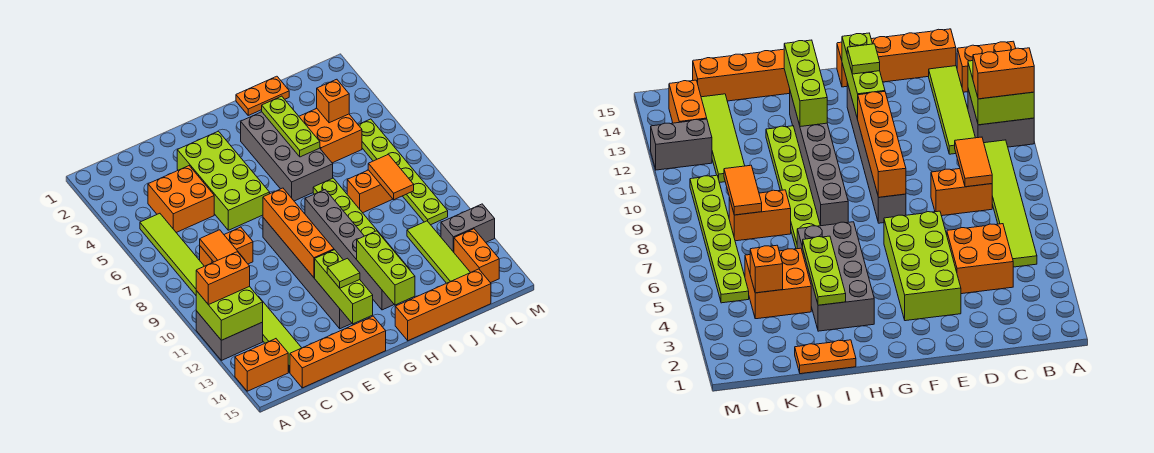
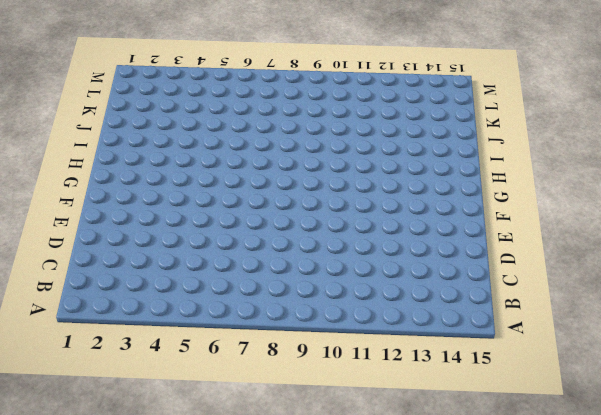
none -> grey 2x2 brick [196,311,263,360]
none -> orange 1x2 brick [235,339,288,391]
none -> lime 1x6 tile [140,213,204,295]
none -> orange 2x2 brick [148,166,214,233]

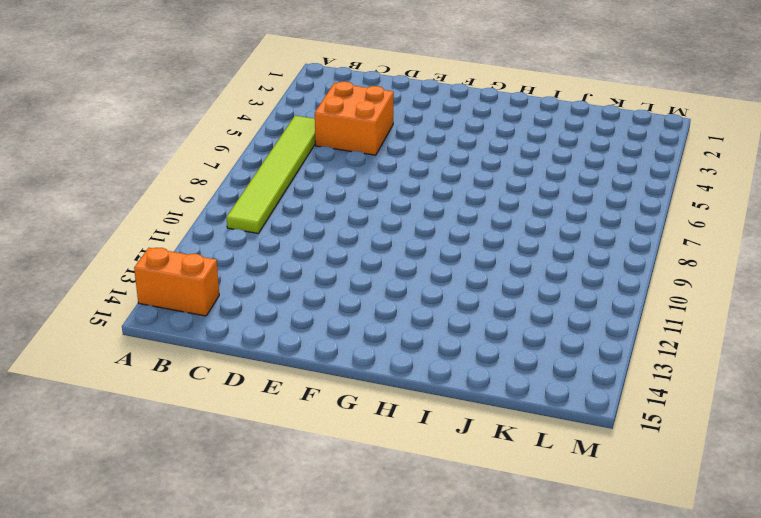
none -> grey 2x2 brick [196,311,263,360]
none -> orange 1x2 brick [200,227,253,266]
none -> lime 1x4 tile [258,296,301,372]
none -> orange 1x4 brick [290,316,386,388]

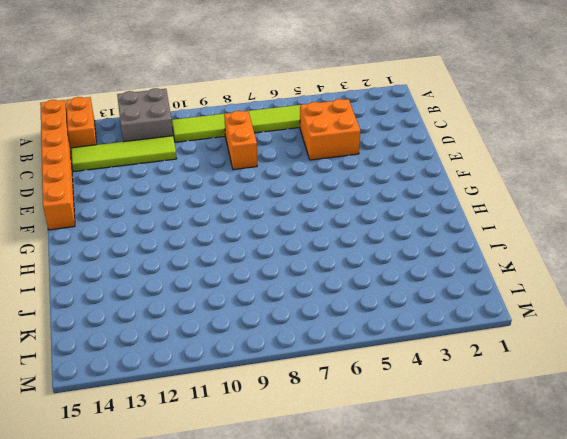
orange 1x6 brick [40,100,75,230] -> orange 1x4 brick [290,316,386,388]
none -> lime 2x4 brick [177,131,270,230]
none -> grey 1x6 brick [263,218,352,329]
none -> grey 2x4 brick [241,112,333,201]
none -> grey 1x6 brick [305,190,394,310]

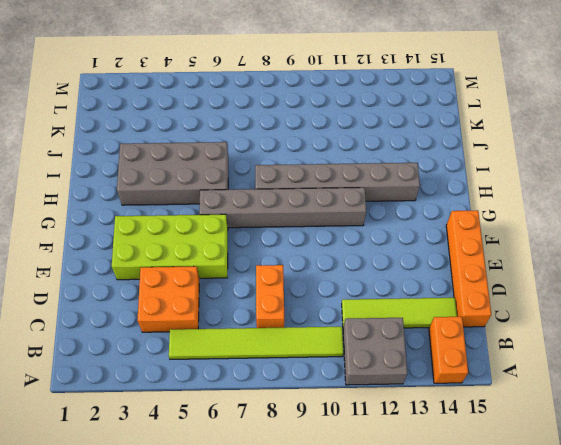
grey 1x6 brick [199,188,366,228] -> grey 1x6 brick moved to [263,218,352,329]
none -> orange 1x4 brick [395,269,491,341]
none -> orange 1x2 plate [236,76,289,115]
none -> lime 1x6 plate [313,178,410,270]
none -> orange 2x2 brick [299,109,362,163]

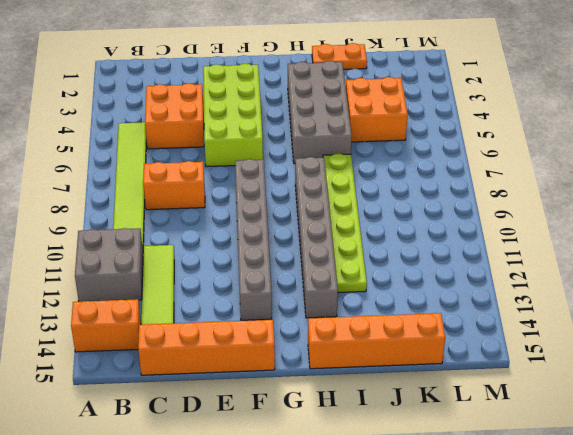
none -> orange 1x2 brick [347,170,393,213]
none -> lime 1x4 tile [407,221,471,283]
none -> lime 1x6 plate [358,119,448,225]
none -> grey 1x2 brick [441,204,495,252]

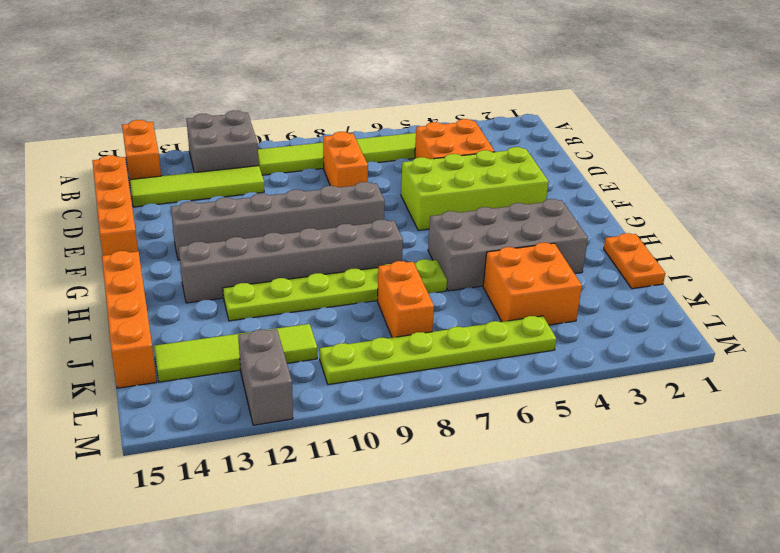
none -> orange 1x2 brick [454,229,499,283]
none -> lime 2x2 brick [196,286,263,340]
none -> orange 1x2 tile [200,230,245,262]
none -> orange 1x4 brick [263,188,334,278]

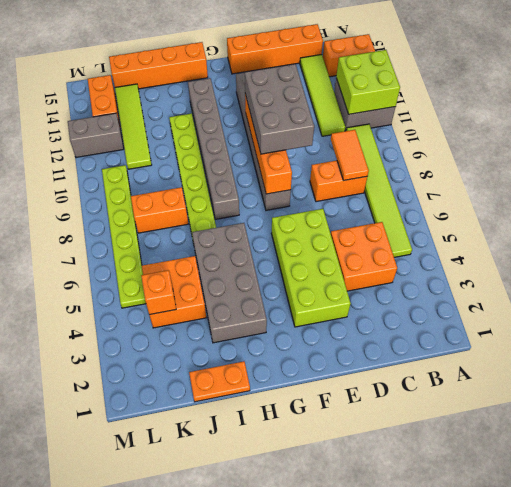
grey 2x3 brick [245,64,314,154] -> none
none -> lime 1x3 brick [315,250,373,324]
none -> lime 1x3 brick [357,231,415,305]
none -> lime 1x3 plate [262,96,320,157]
none -> orange 1x2 tile [368,154,414,200]

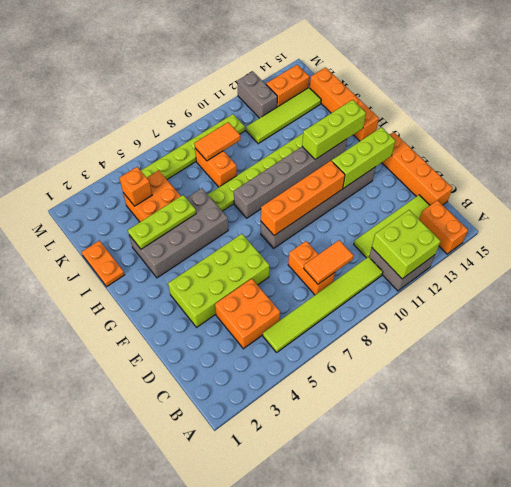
none -> orange 1x2 brick [196,252,250,305]
none -> lime 1x1 tile [327,258,360,288]

